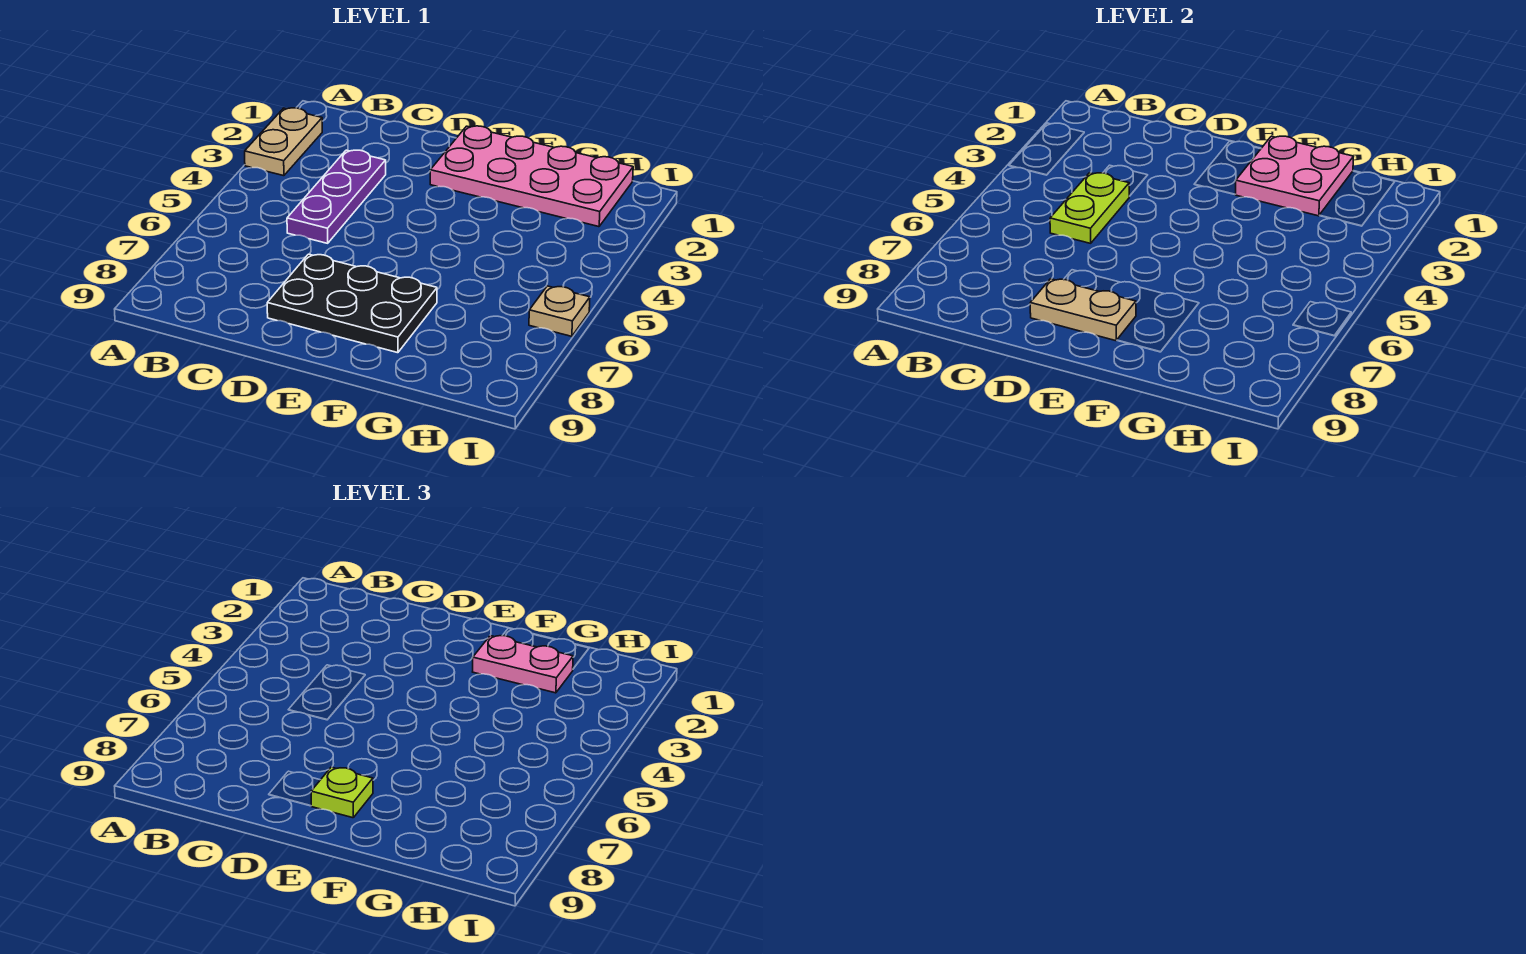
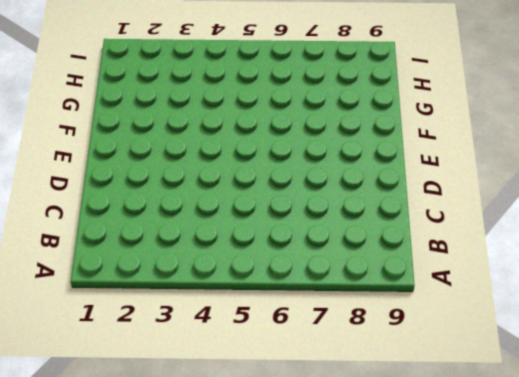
none -> tan 1x2 plate [245,108,322,176]
none -> purple 1x3 plate [287,150,386,243]

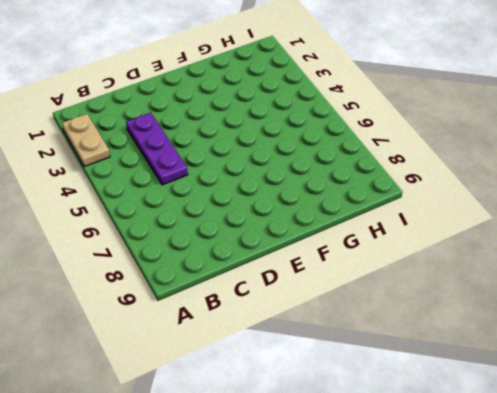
none -> black 2x3 plate [267,254,437,353]
none -> pink 2x4 plate [430,126,633,227]

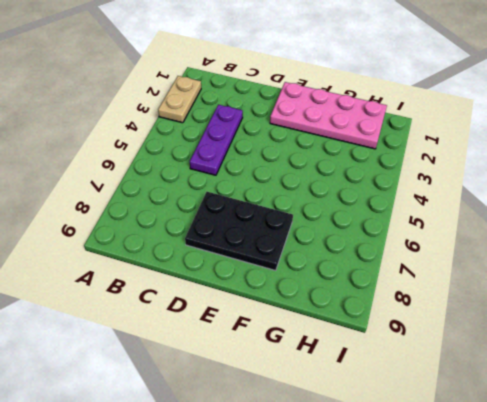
none -> tan 1x1 plate [529,286,590,336]
none -> lime 1x2 plate [1050,173,1129,243]

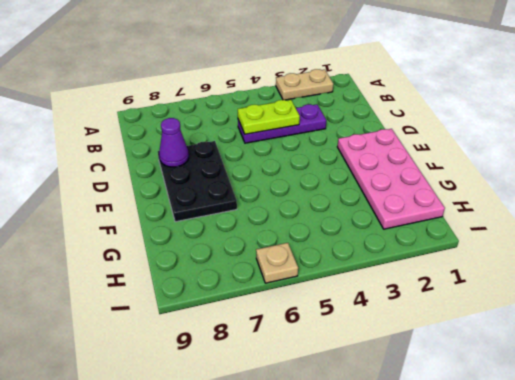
purple 1x1 cone [159,118,189,167] -> tan 1x2 plate [1030,279,1136,341]
none -> pink 2x2 plate [1235,136,1353,216]
none -> lime 1x1 plate [311,767,373,818]

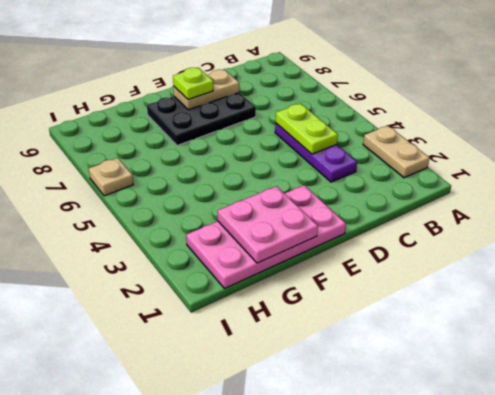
none -> pink 1x2 plate [473,636,573,693]

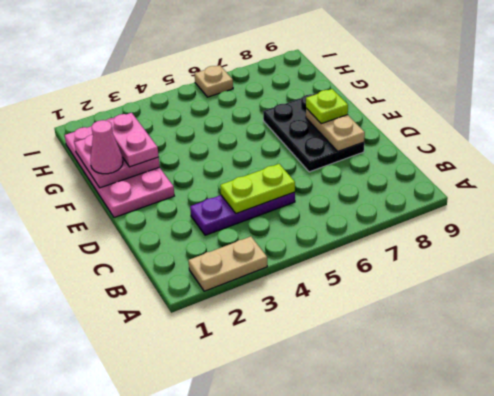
pink 1x1 cone [90,120,123,174] -> none

